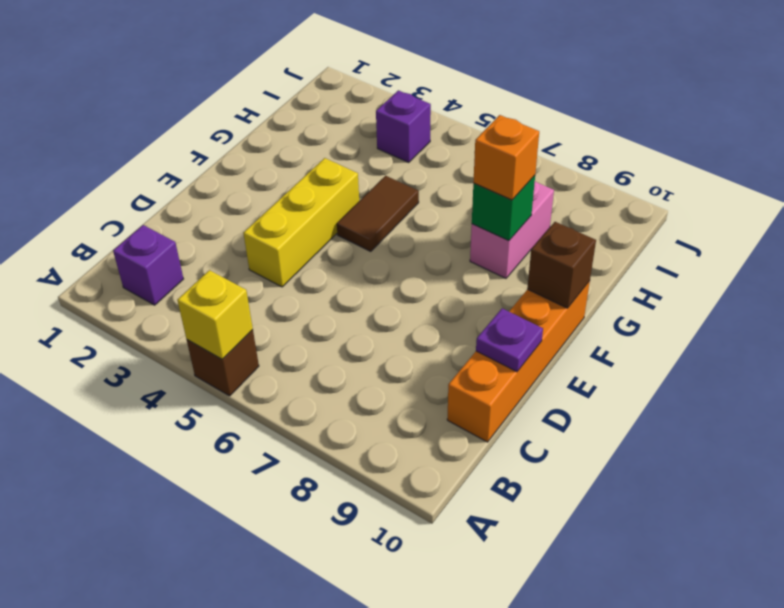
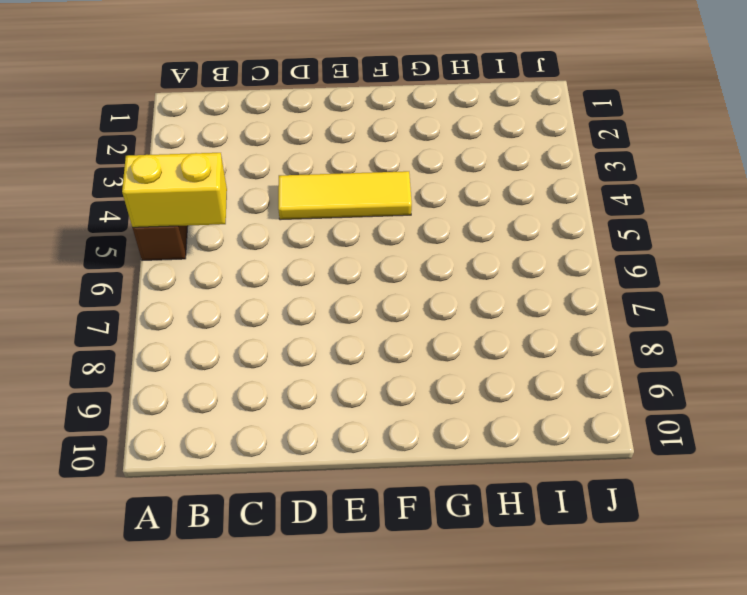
yellow 1x2 brick [122,153,227,227] -> yellow 1x1 brick [177,270,253,359]
yellow 1x3 tile [278,171,412,220] -> yellow 1x3 brick [243,158,359,287]
none -> purple 1x1 brick [113,225,183,305]
none -> orange 1x4 brick [447,281,590,442]
none -> brown 1x2 tile [337,176,419,251]

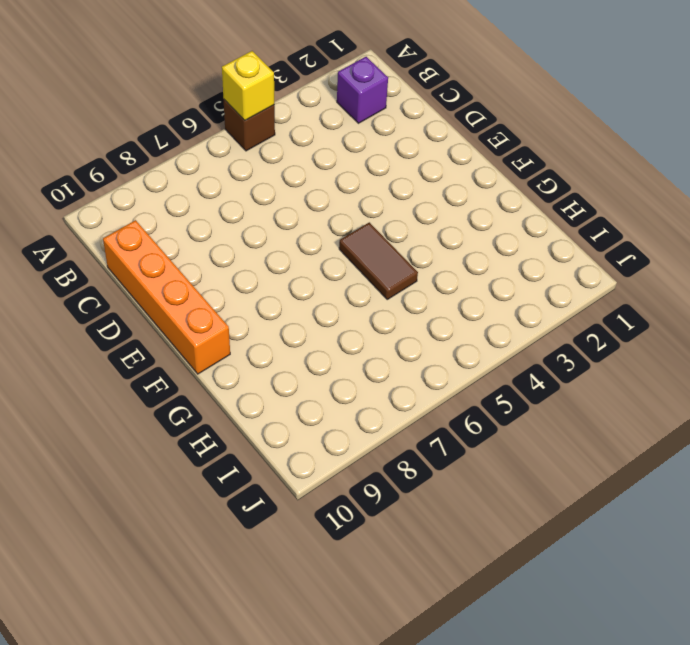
none -> yellow 1x3 brick [243,158,359,287]
none -> pink 1x2 brick [470,182,554,278]
none -> purple 1x1 brick [376,90,431,162]

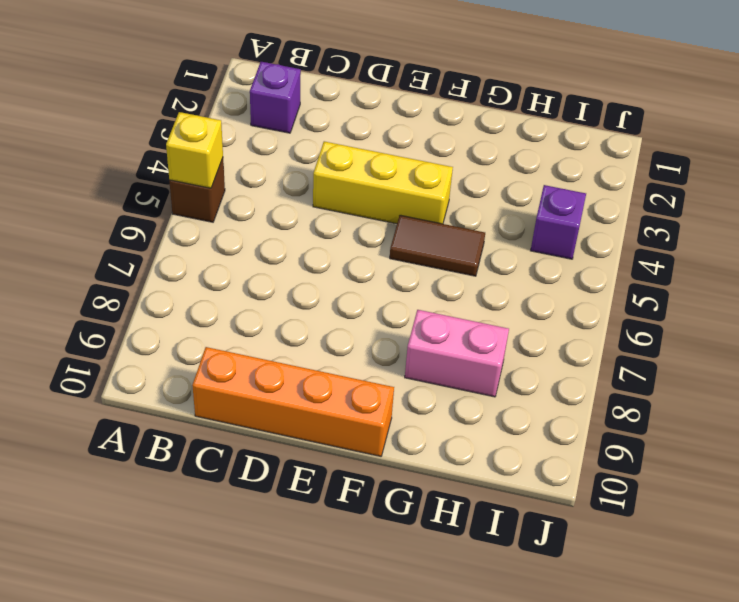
none -> purple 1x1 plate [476,308,543,372]
none -> brown 1x1 brick [527,222,596,308]
none -> green 1x1 brick [472,176,535,241]

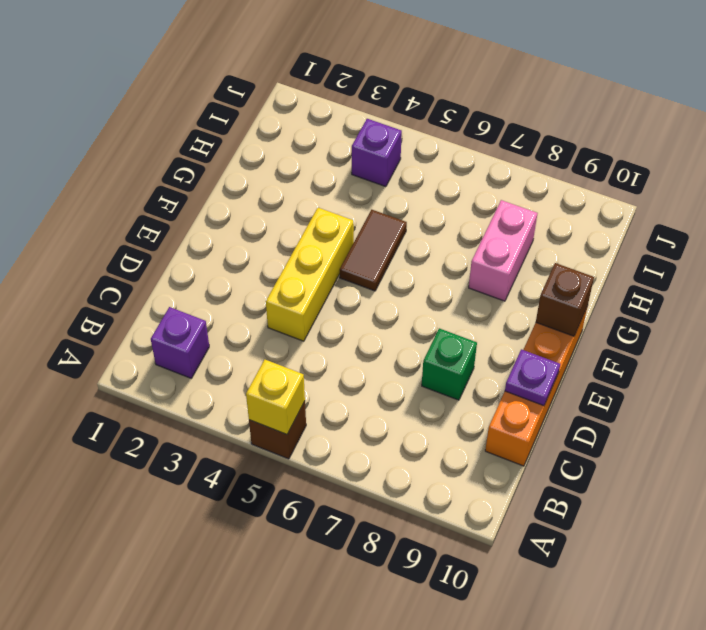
green 1x1 brick [422,328,477,400] -> green 1x1 brick moved to [472,176,535,241]
none -> orange 1x1 brick [473,115,539,200]

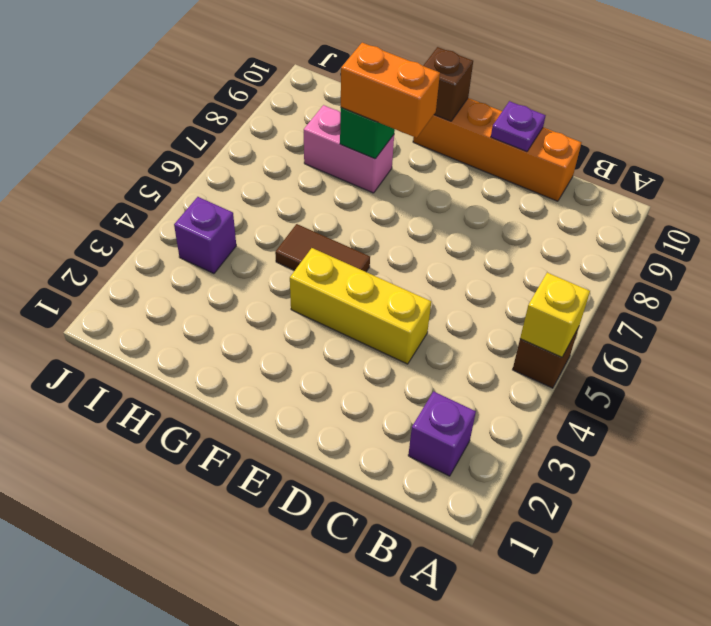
orange 1x2 brick [341,43,440,138] -> orange 1x1 brick [473,115,539,200]

